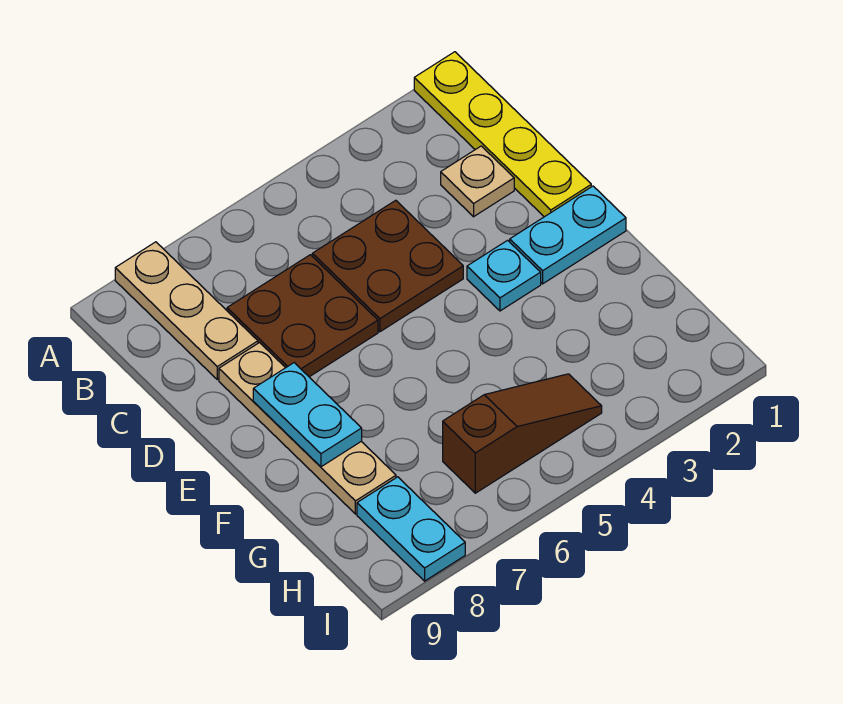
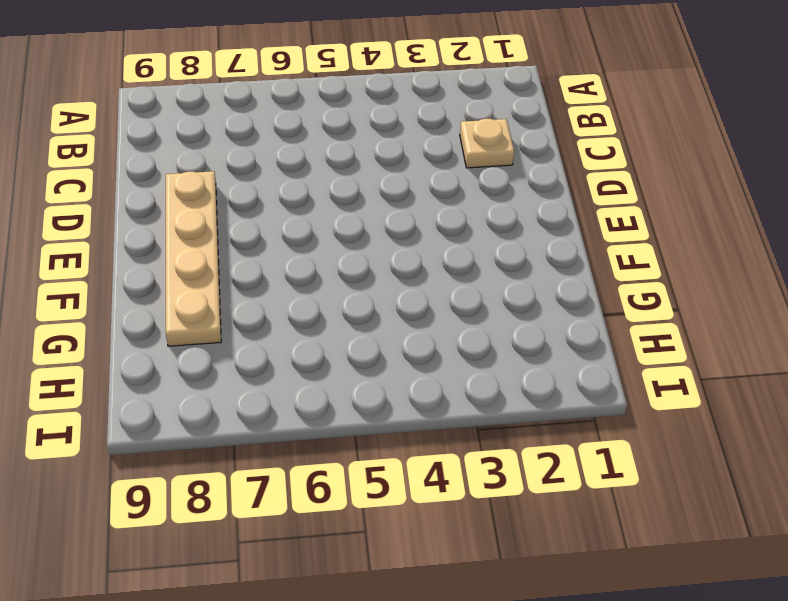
none -> yellow 1x4 plate [414,52,591,217]
none -> tan 1x3 plate [115,242,258,380]

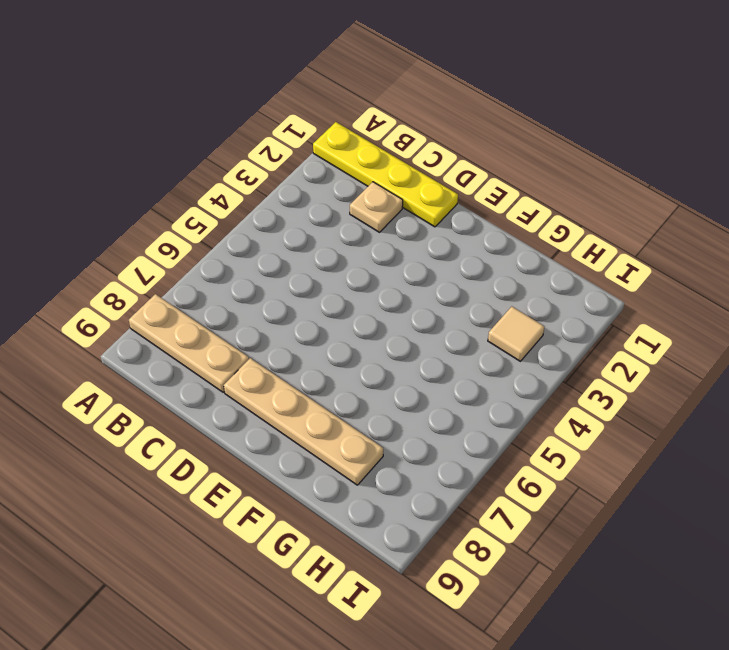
tan 1x1 tile [488,307,544,361] -> none
none -> brown 2x2 plate [312,200,463,332]
none -> brown 2x2 plate [227,255,378,377]

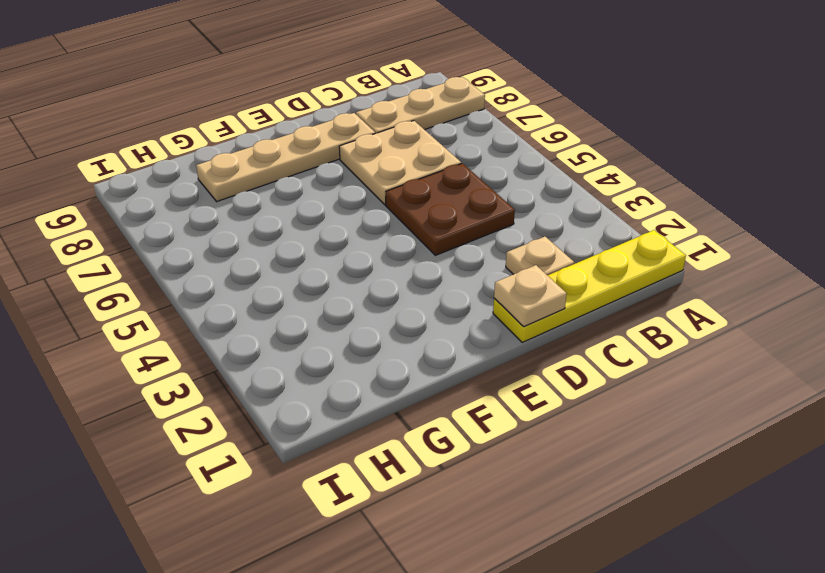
tan 2x2 plate [339,121,461,205] -> brown 2x2 plate [227,255,378,377]
tan 1x1 plate [494,265,567,327] -> none
none -> cyan 1x2 plate [510,186,626,284]
none -> cyan 1x1 plate [467,240,541,311]

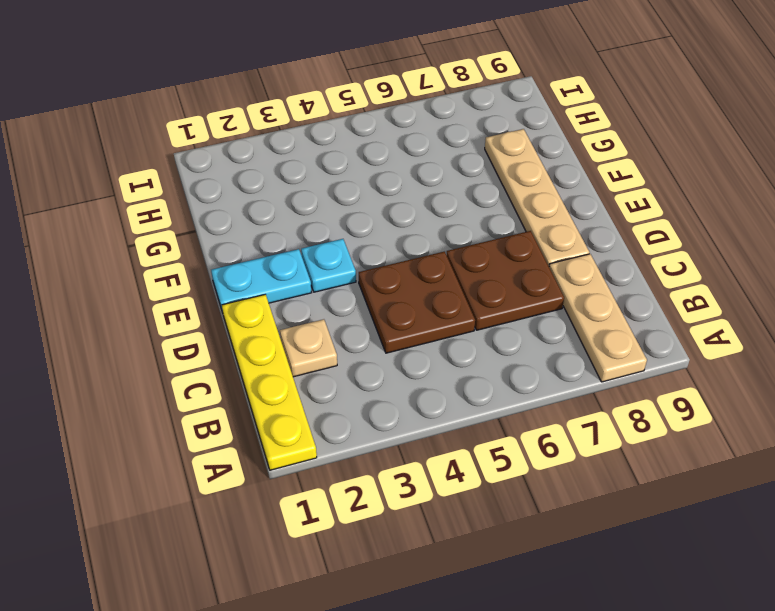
none -> brown 1x3 slope [443,374,602,493]
none -> cyan 1x2 plate [357,477,465,581]

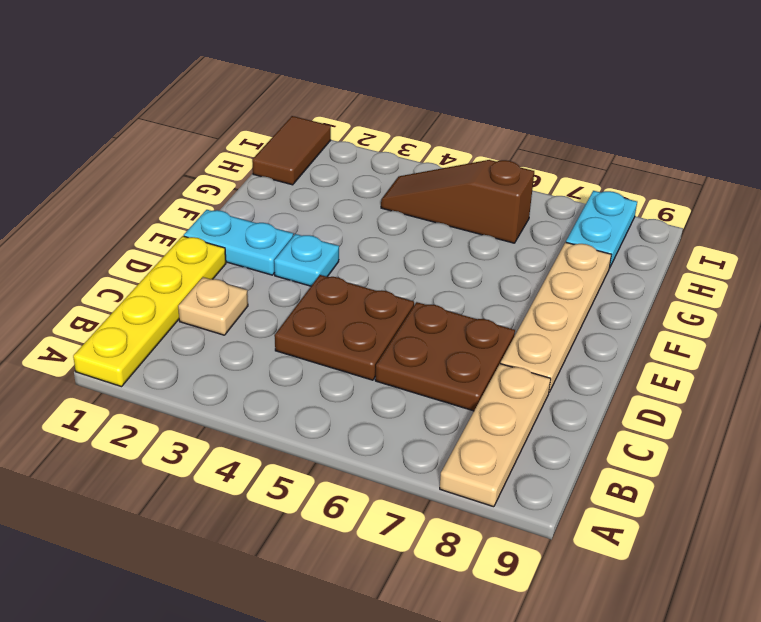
brown 1x2 tile [252,116,331,185] -> none
none -> cyan 1x2 plate [253,363,362,467]

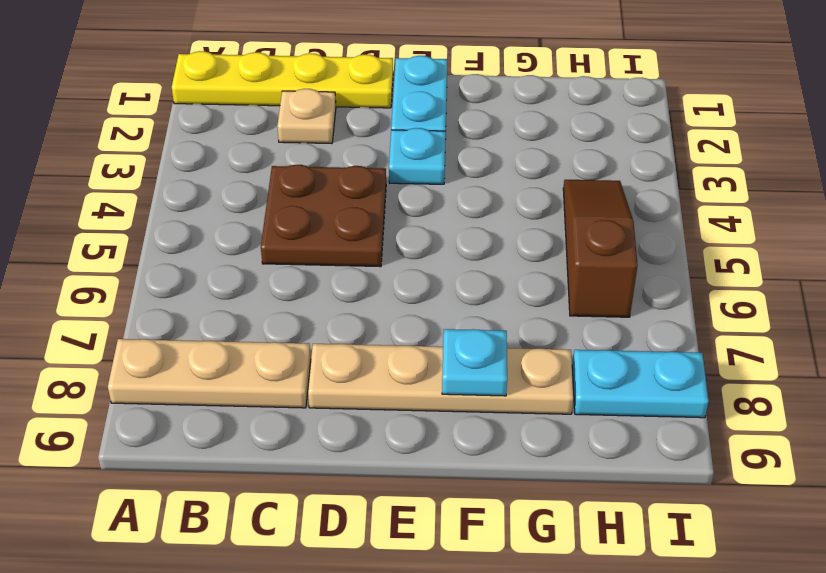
cyan 1x1 plate [442,329,507,396] -> cyan 1x2 plate [253,363,362,467]
none -> brown 2x2 plate [227,255,378,377]

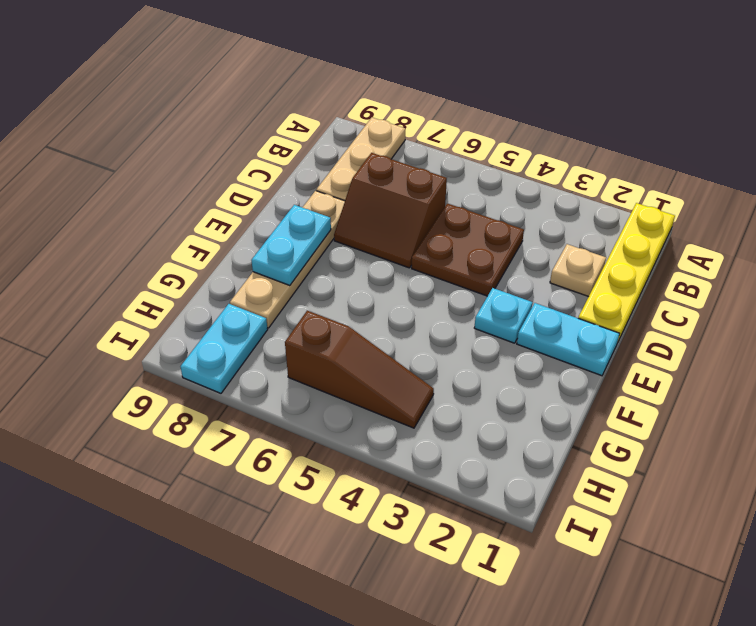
brown 2x2 slope [334,153,447,268] -> brown 2x2 plate [227,255,378,377]

